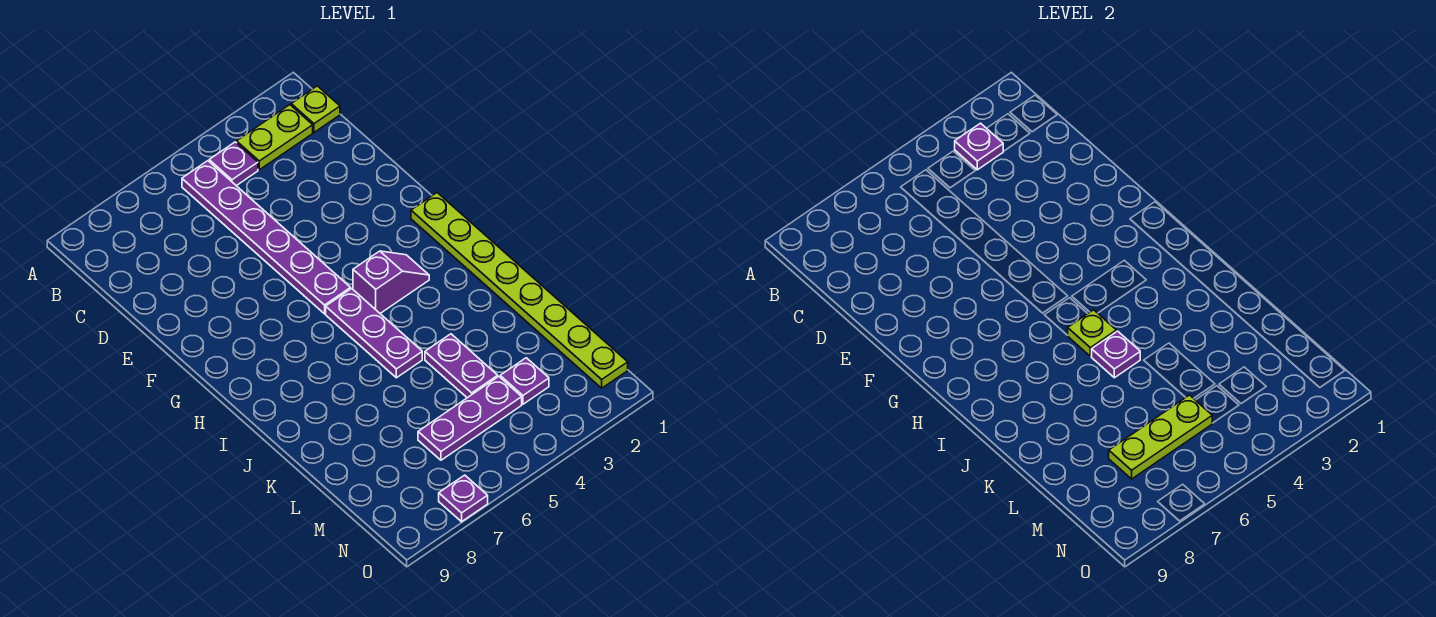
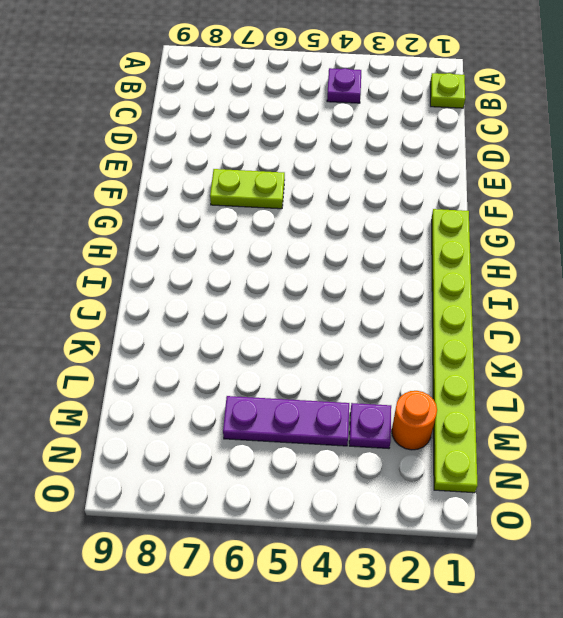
lime 1x2 plate [210,169,285,209] -> lime 1x2 plate moved to [237,105,313,170]
orange 1x1 round brick [392,391,437,450] -> none
none -> purple 1x6 plate [182,161,351,314]
none -> purple 1x2 slope [353,251,429,313]
none -> purple 1x3 plate [326,289,422,378]

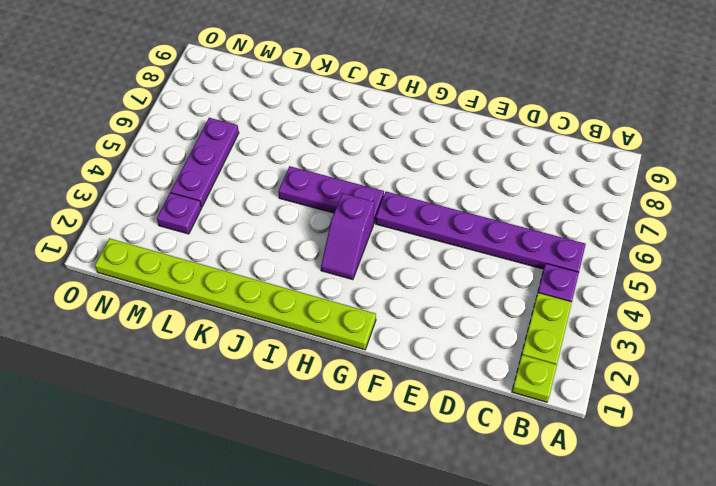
none -> purple 1x2 plate [425,334,498,398]
none -> purple 1x1 plate [439,475,488,522]
none -> purple 1x1 plate [955,123,1003,170]

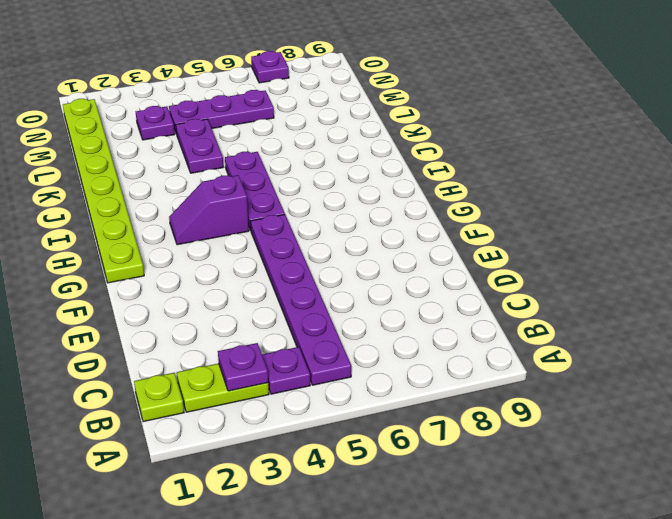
none -> lime 1x1 plate [1067,310,1116,356]
none -> purple 1x1 plate [1092,331,1140,378]
none -> lime 1x3 plate [1109,395,1212,479]

